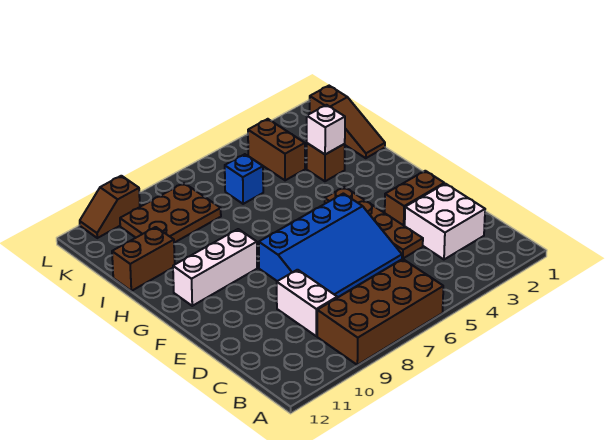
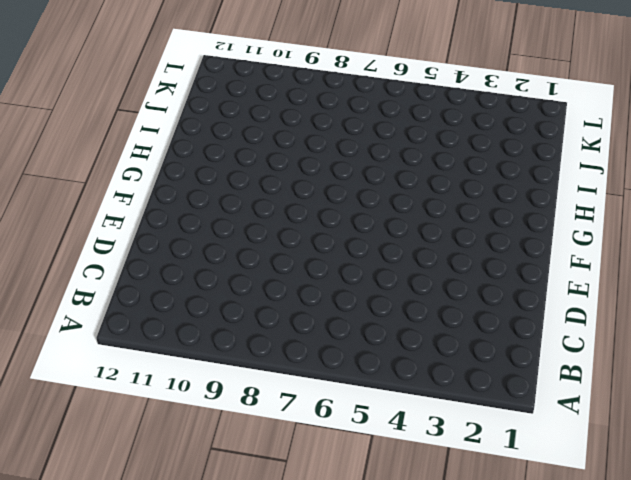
none -> brown 2x4 brick [317,259,443,365]
none -> white 2x2 brick [405,184,485,259]
none -> white 1x2 brick [277,270,337,336]

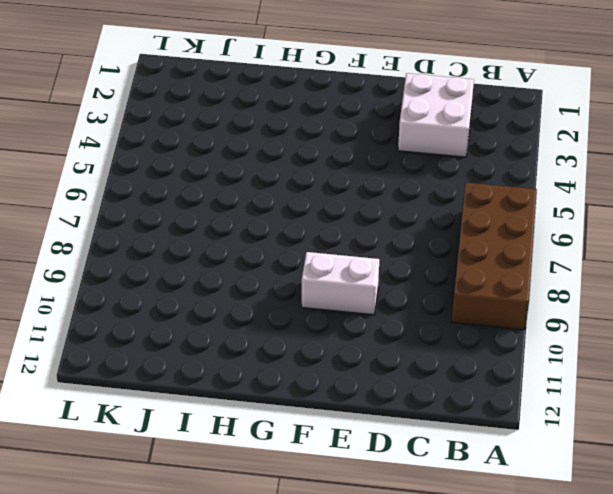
white 1x2 brick [302,252,379,315] -> white 1x2 brick moved to [277,270,337,336]
none -> brown 1x4 plate [325,187,423,258]
none -> blue 3x4 slope [259,193,402,298]
none -> brown 1x2 brick [385,171,444,226]

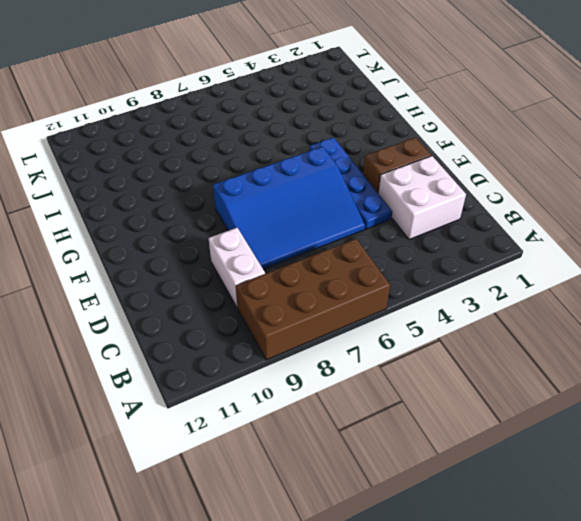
blue 1x4 plate [309,138,392,229] -> brown 1x4 plate [325,187,423,258]
none -> white 1x3 brick [173,229,257,306]
none -> brown 1x3 slope [310,86,385,158]
none -> brown 1x1 brick [307,143,345,181]

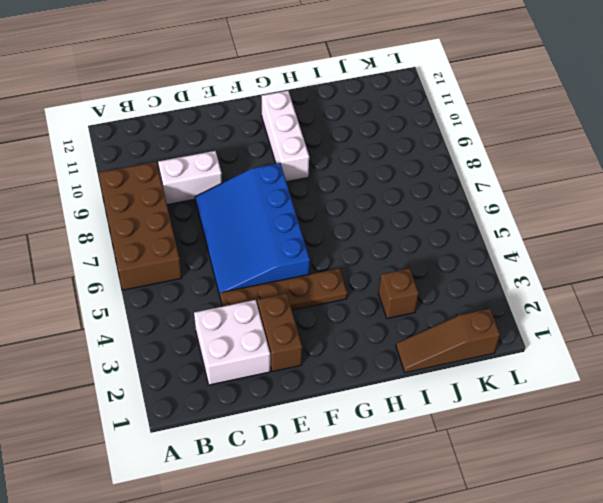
none -> brown 1x2 brick [112,227,175,291]
none -> brown 1x2 brick [248,119,305,180]
none -> blue 1x1 brick [225,154,263,204]

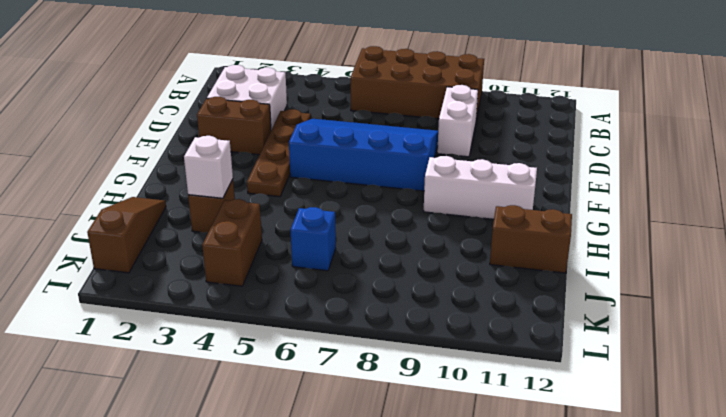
none -> brown 2x3 plate [120,183,221,243]
none -> brown 1x2 slope [80,176,140,238]

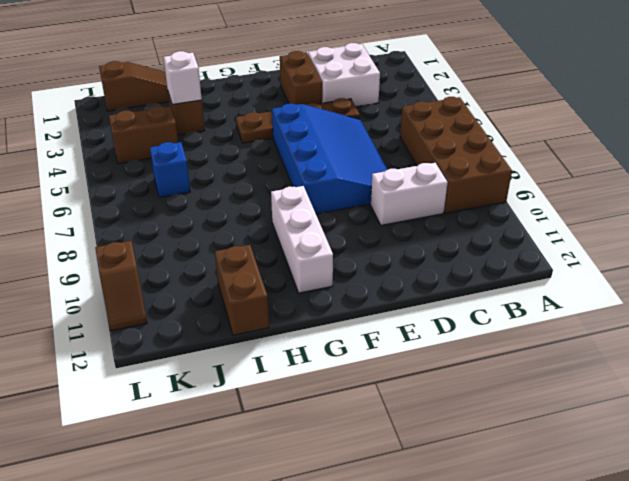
none -> brown 2x3 plate [120,183,221,243]

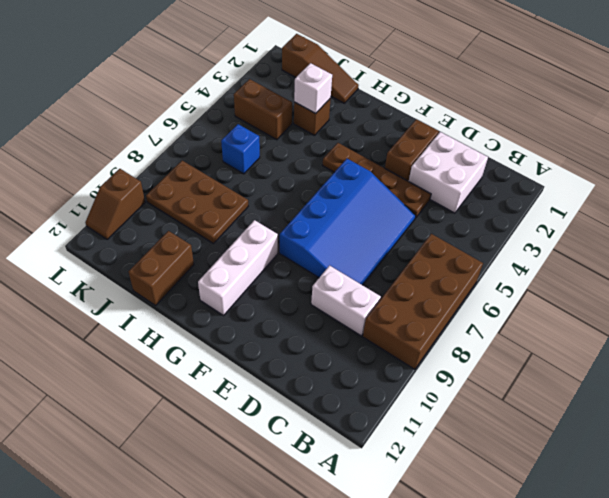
brown 2x3 plate [146,161,248,244] -> brown 2x3 plate turned to [120,183,221,243]

